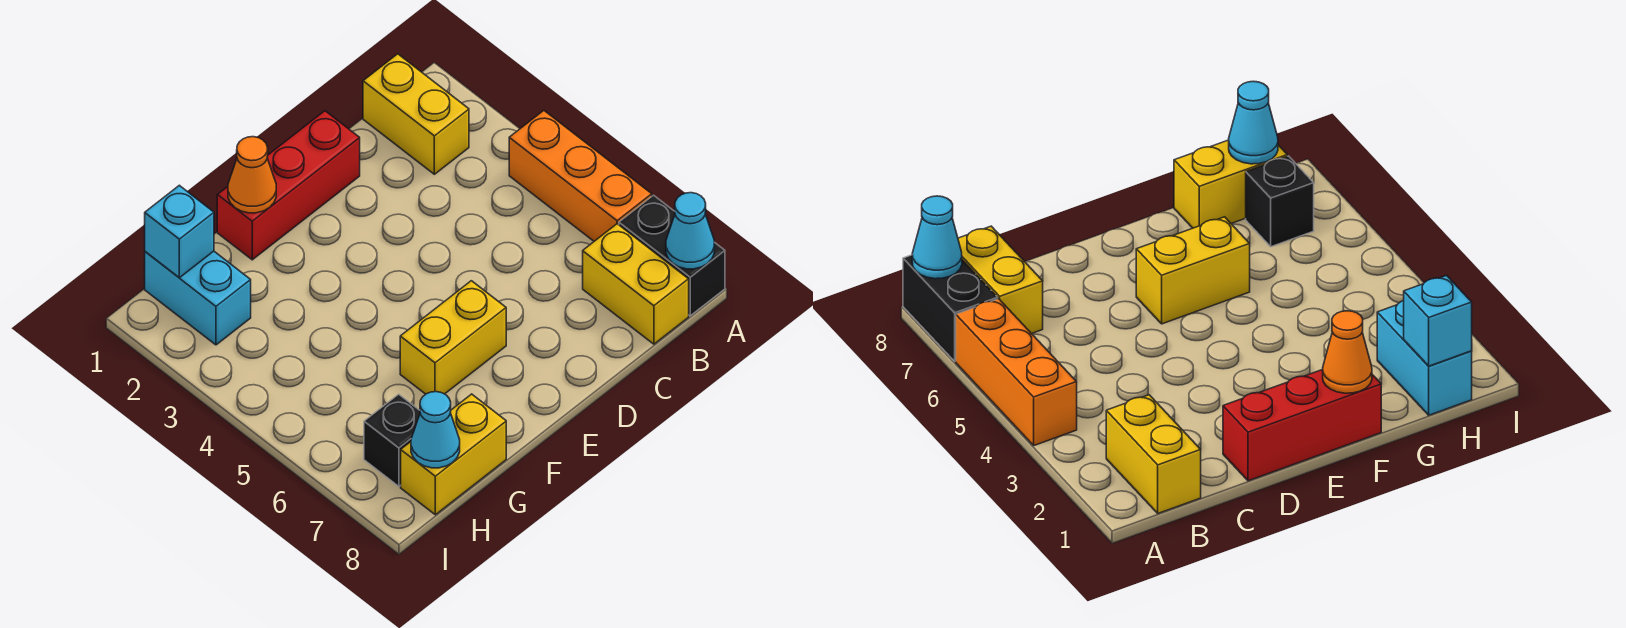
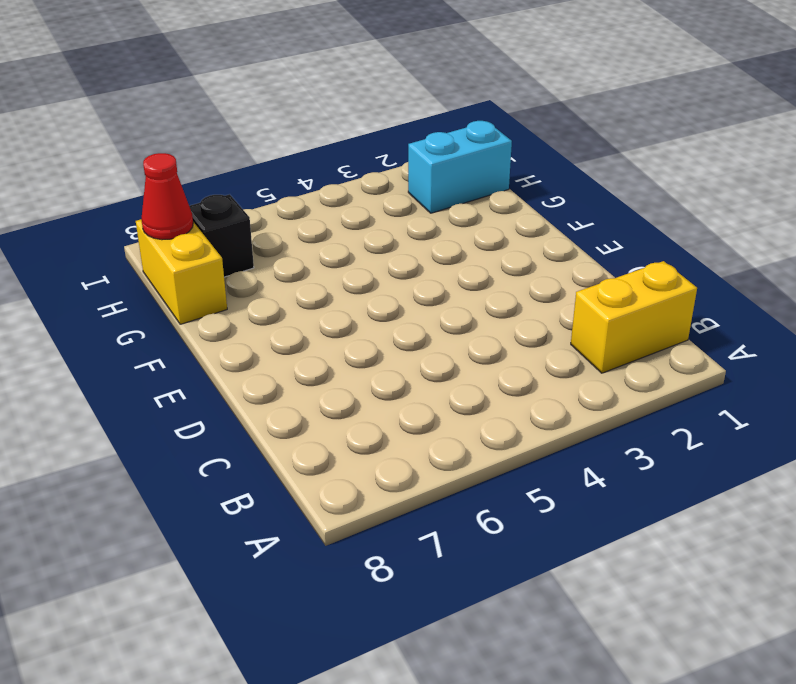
red 1x1 cone [141,153,193,240] -> cyan 1x1 cone [411,392,460,468]
none -> orange 1x3 brick [509,111,652,241]
none -> black 1x2 brick [619,195,725,316]
none -> yellow 1x2 brick [583,224,689,344]

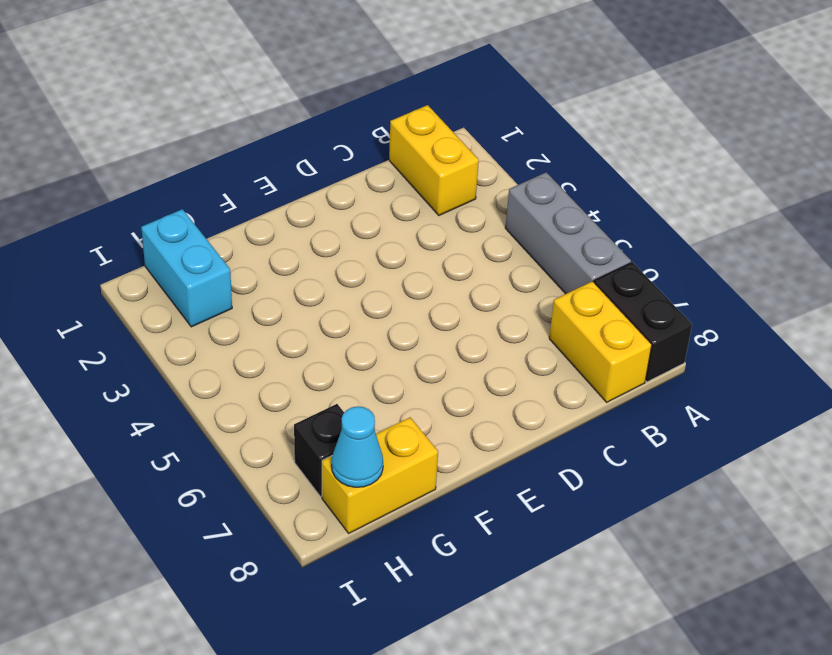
grey 1x3 brick [505,172,631,294] -> orange 1x3 brick [509,111,652,241]
none -> red 1x3 brick [217,111,360,260]
none -> yellow 1x2 brick [400,281,506,394]
none -> cyan 1x1 cone [666,193,714,269]

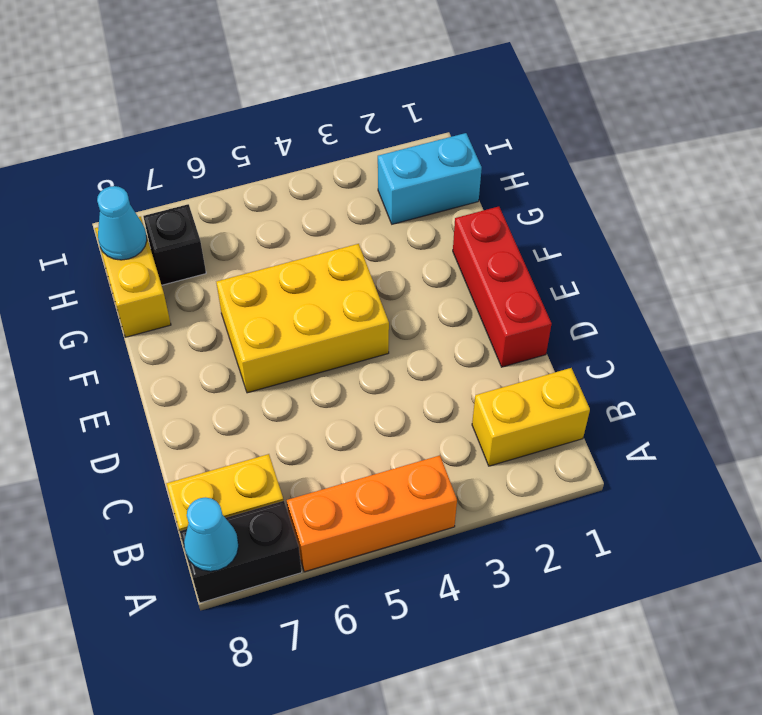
yellow 2x3 brick [216,244,389,393] -> yellow 1x2 brick [400,281,506,394]
none -> orange 1x1 cone [228,137,276,213]
none -> cyan 1x1 brick [145,185,214,278]

